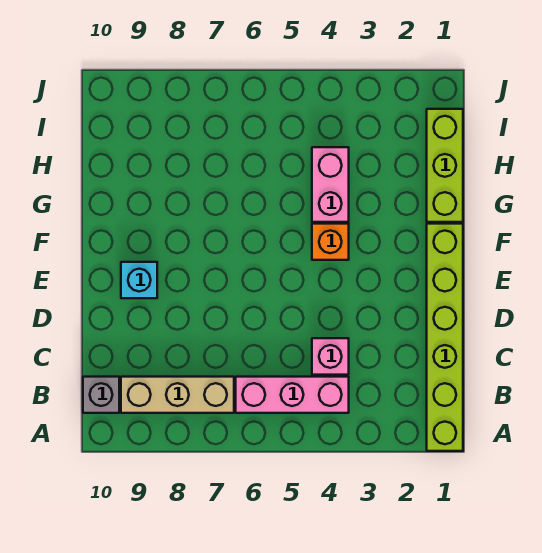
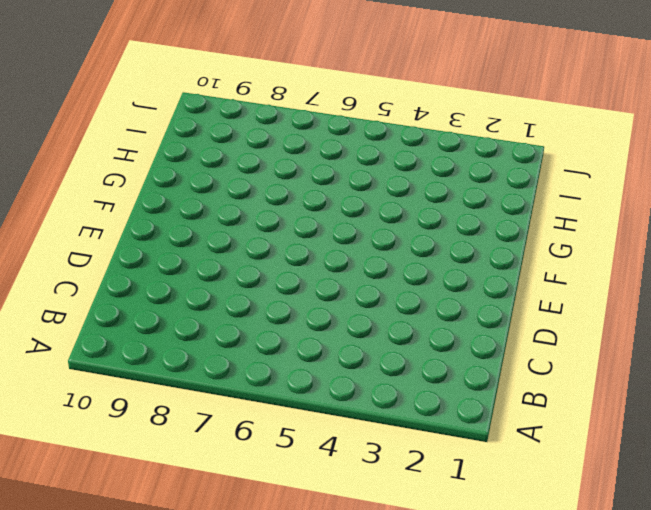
none -> lime 1x6 brick [427,224,463,451]
none -> pink 1x3 brick [236,377,349,413]

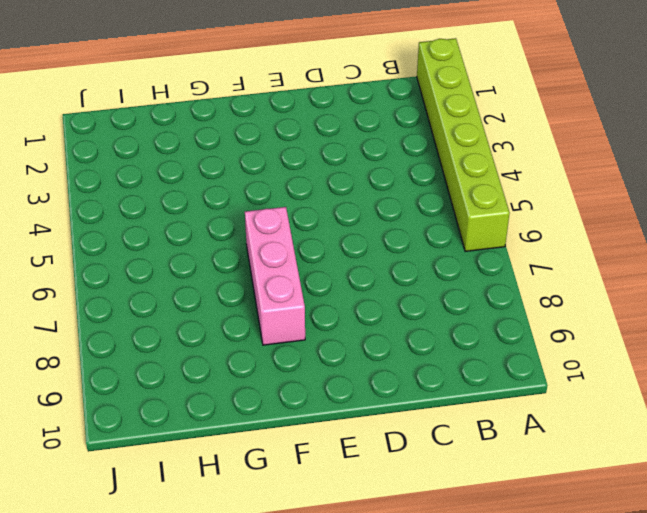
lime 1x6 brick [417,38,510,251] -> lime 1x6 brick turned to [427,224,463,451]
pink 1x3 brick [245,207,305,345] -> pink 1x3 brick moved to [236,377,349,413]
none -> tan 1x3 brick [121,377,234,413]
none -> grey 1x1 brick [83,377,119,413]

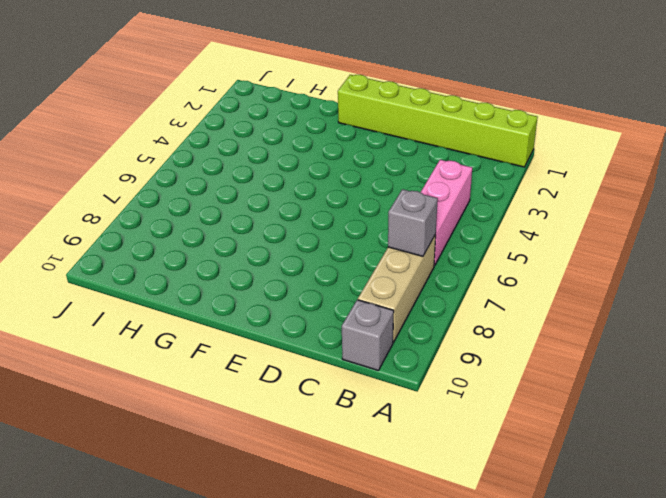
grey 1x1 brick [388,189,438,256] -> none
none -> pink 1x1 brick [312,338,349,375]
none -> cyan 1x1 brick [121,262,157,298]

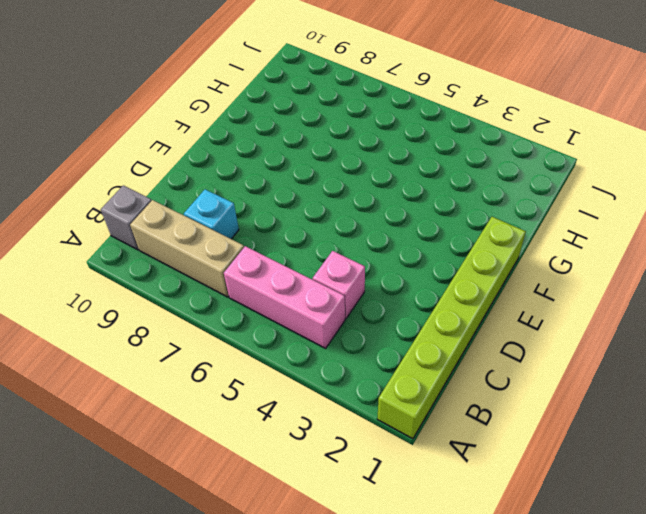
cyan 1x1 brick [184,189,239,239] -> cyan 1x1 brick moved to [121,262,157,298]
none -> orange 1x1 brick [312,224,349,260]
none -> lime 1x3 brick [427,109,463,222]

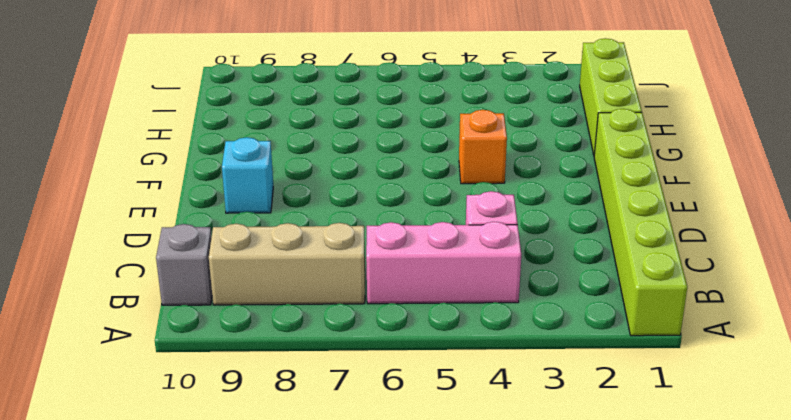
none -> pink 1x2 brick [312,147,349,222]

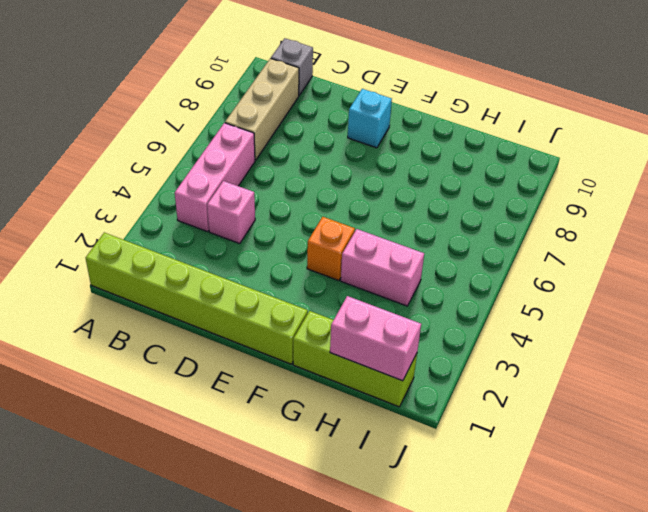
pink 1x2 brick [330,296,421,381] -> none

